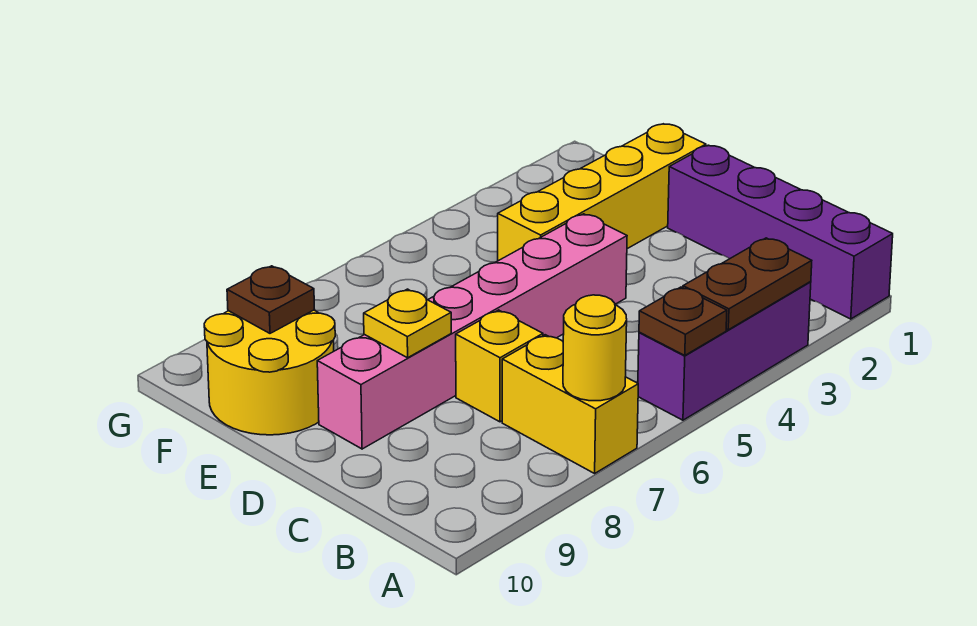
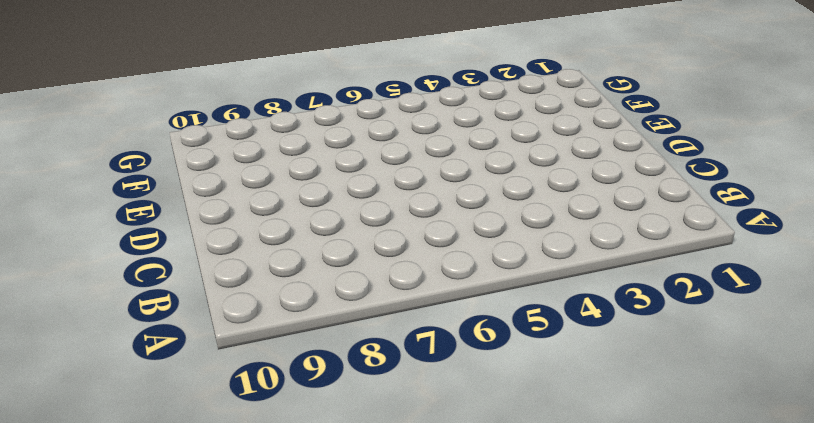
none -> purple 1x4 brick [668,145,893,319]
none -> purple 1x3 brick [638,282,811,420]
none -> yellow 1x2 brick [502,335,638,473]

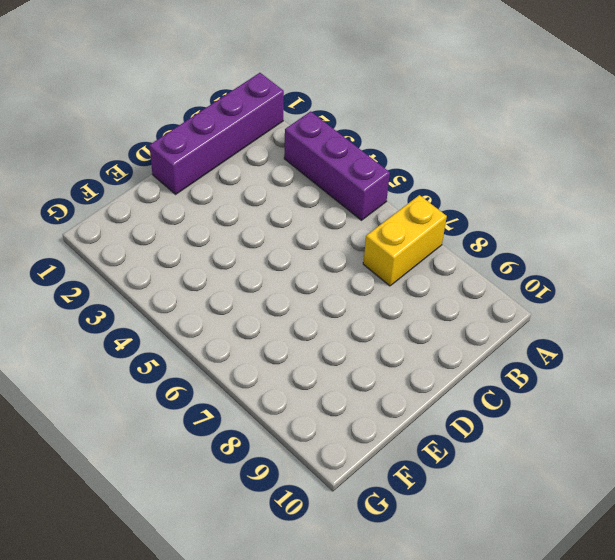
none -> yellow 1x1 brick [456,310,543,422]
none -> pink 1x6 brick [317,214,627,449]
none -> yellow 1x4 brick [498,124,706,261]

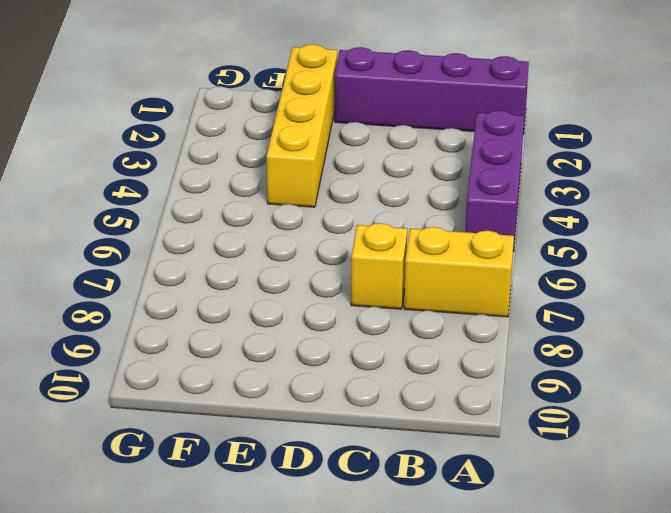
none -> pink 1x6 brick [317,214,627,449]
none -> yellow 2x2 round brick [204,310,335,435]
none -> brown 1x2 plate [683,238,812,330]

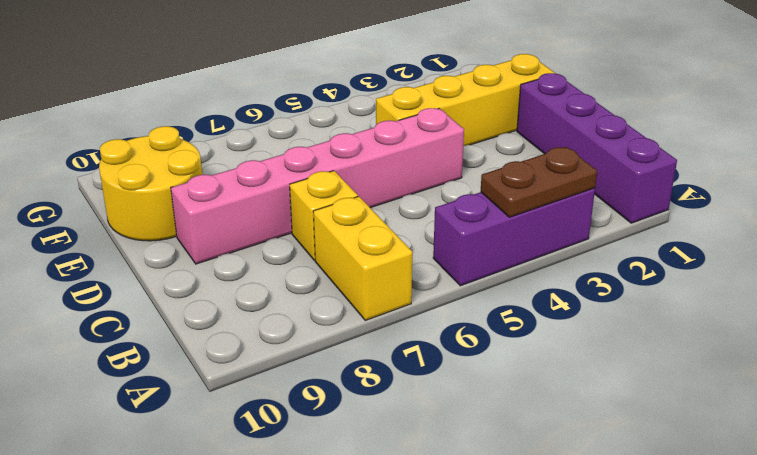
none -> brown 1x1 plate [639,287,727,356]
none -> yellow 1x1 round brick [563,295,627,401]
none -> yellow 1x1 plate [364,289,451,358]

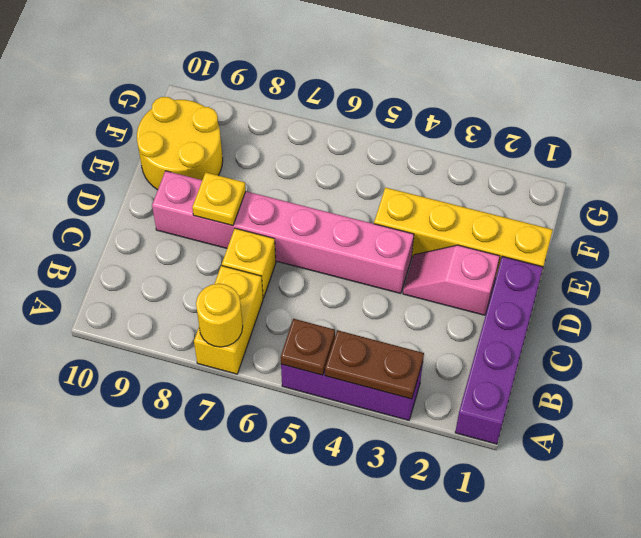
pink 1x2 slope [403,245,500,315] -> none
none -> brown 1x1 plate [227,266,314,333]

